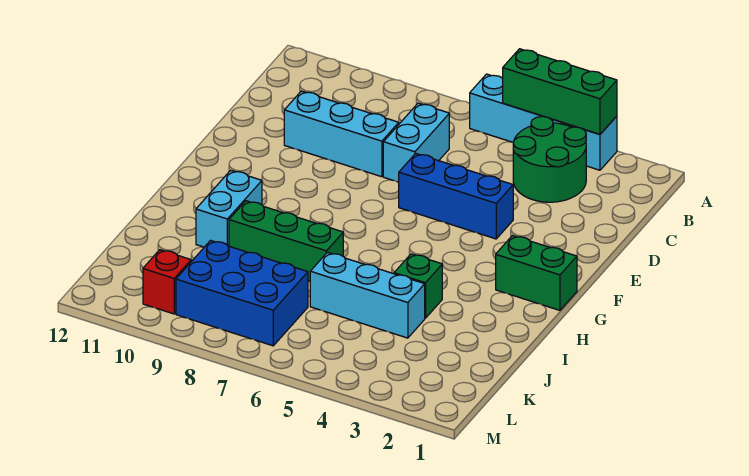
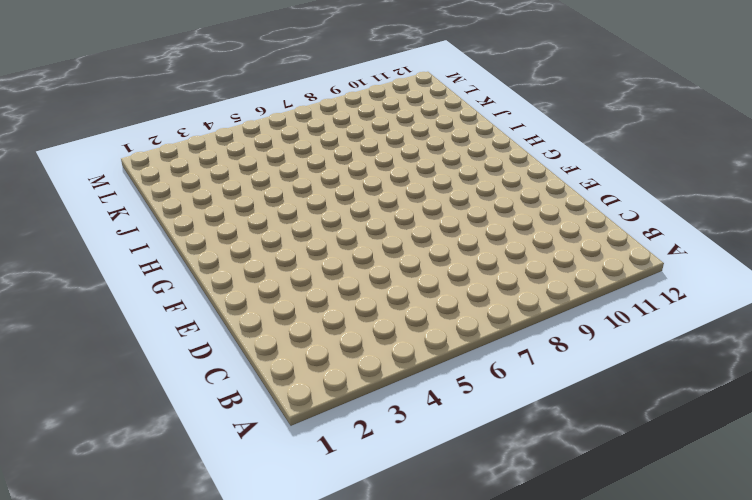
none -> cyan 1x4 brick [470,74,617,170]
none -> green 2x2 round brick [513,117,586,202]
none -> cyan 1x2 brick [383,103,449,182]

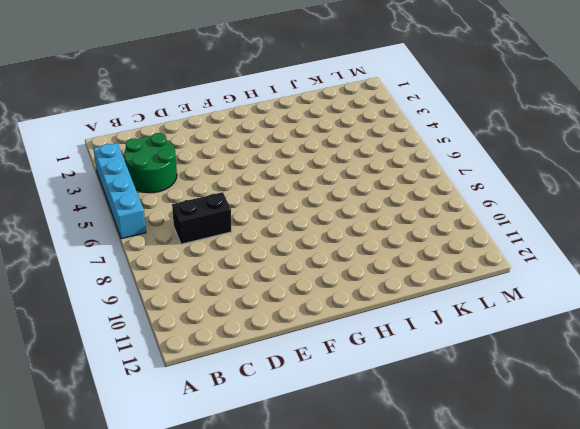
black 1x2 brick [172,192,232,244] -> cyan 1x2 brick [383,103,449,182]
none -> cyan 1x3 brick [284,91,399,177]
none -> blue 1x3 brick [399,154,513,239]
none -> green 1x2 brick [496,236,577,310]

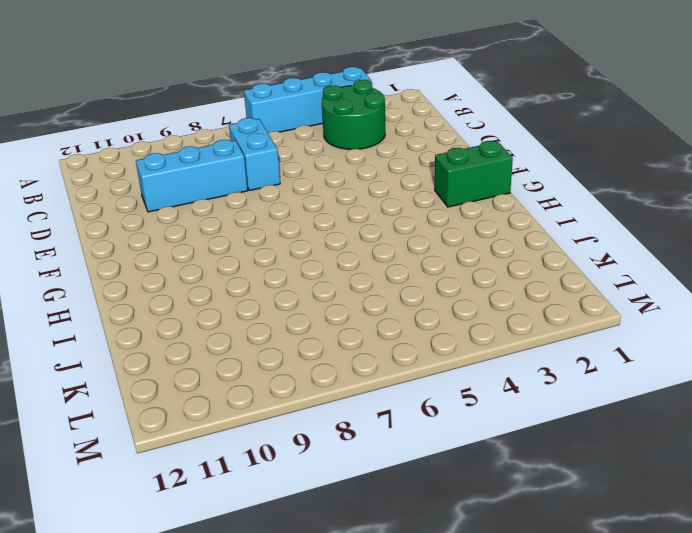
none -> blue 1x3 brick [399,154,513,239]
none -> cyan 1x2 brick [196,170,262,247]
none -> green 1x1 brick [394,254,442,318]

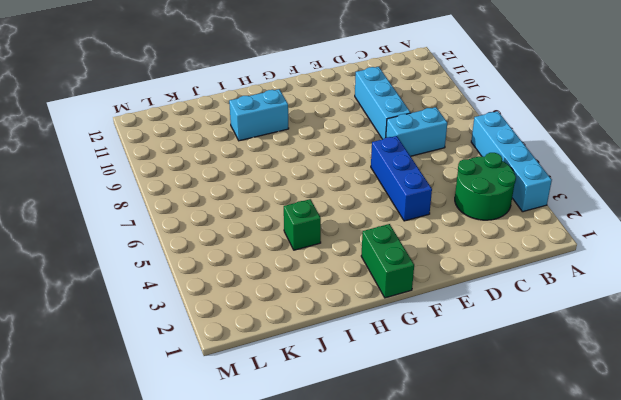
none -> green 1x3 brick [229,201,343,281]
none -> cyan 1x3 brick [310,252,425,338]
none -> blue 2x3 brick [176,240,308,346]

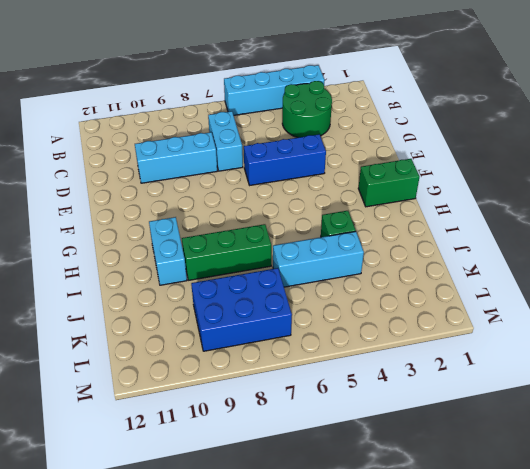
none -> red 1x1 brick [143,250,191,314]
none -> green 1x3 brick [503,49,617,134]

